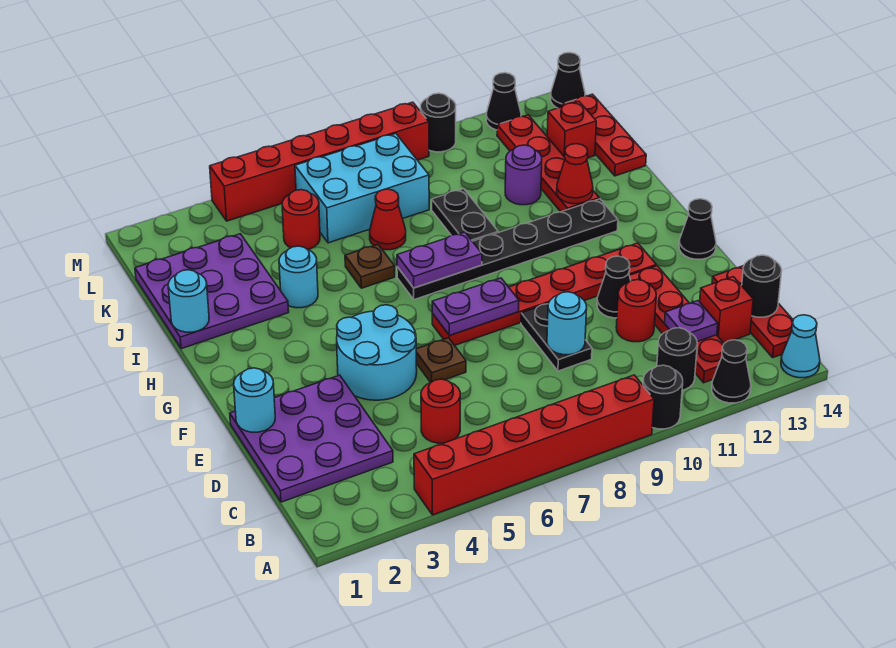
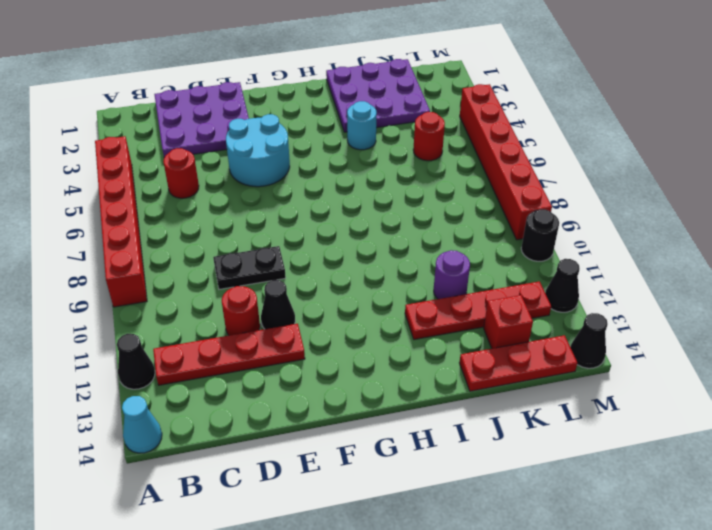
none -> black 1x1 round brick [643,365,683,429]
none -> black 1x1 round brick [657,328,697,390]
none -> red 1x3 plate [712,266,793,358]
none -> red 1x1 brick [700,277,753,343]

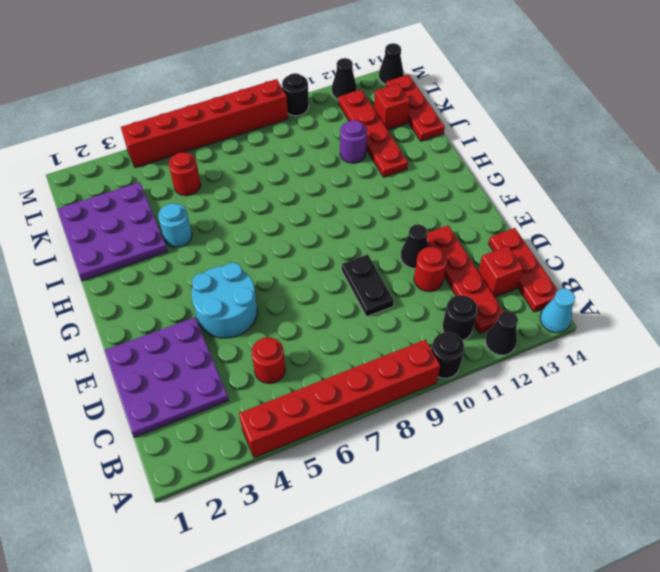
none -> brown 1x1 plate [416,338,466,383]
none -> red 1x6 plate [432,243,656,345]
none -> black 1x1 cone [679,199,716,259]
none -> black 1x6 plate [397,199,618,300]

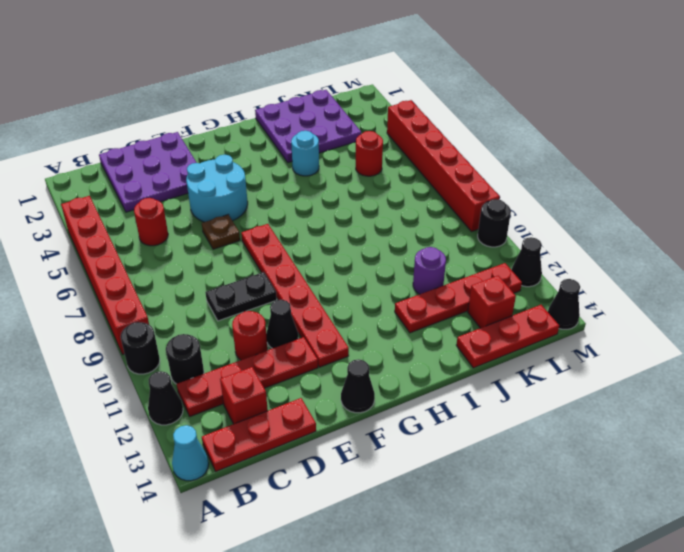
none -> black 1x6 plate [397,199,618,300]
none -> brown 1x1 plate [345,245,395,288]
none -> black 1x2 plate [432,189,498,241]
none -> red 1x1 cone [370,189,406,250]

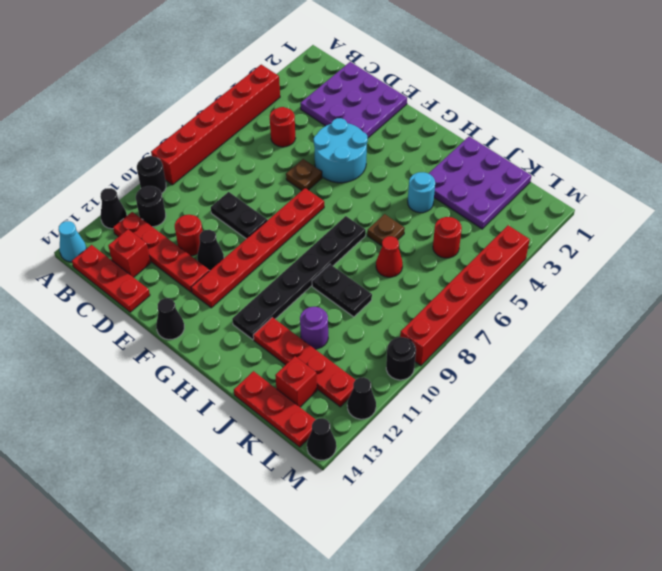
none -> cyan 2x3 brick [295,134,429,243]
none -> purple 1x1 plate [665,301,718,342]
none -> black 1x1 round brick [742,255,782,317]
none -> cyan 1x1 round brick [547,292,587,355]

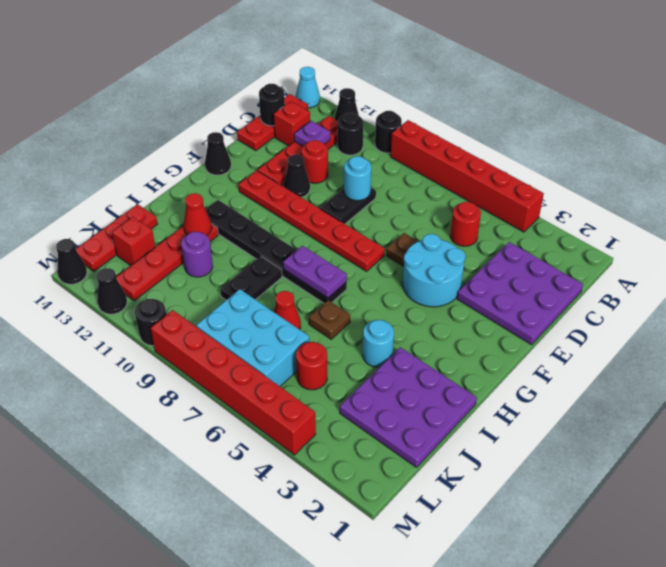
none -> cyan 1x1 round brick [234,368,275,432]
none -> purple 1x2 plate [432,278,519,336]
none -> cyan 1x1 round brick [168,270,209,332]

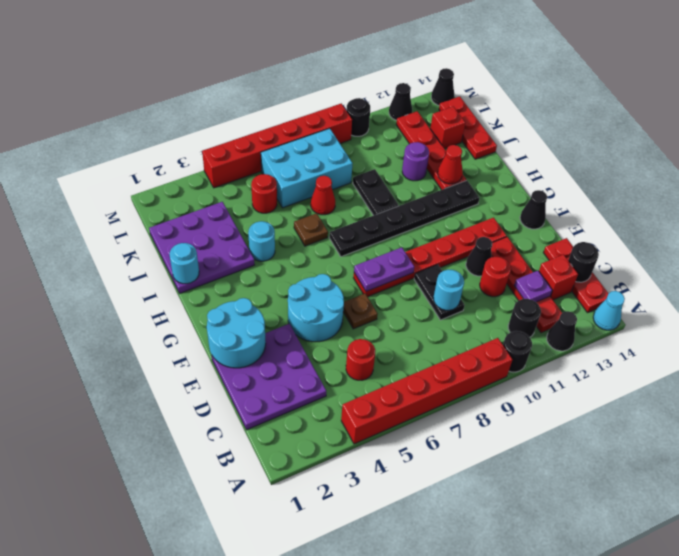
cyan 2x2 round brick [207,298,266,368] -> cyan 1x1 round brick [234,368,275,432]
none -> purple 1x2 plate [397,232,482,288]

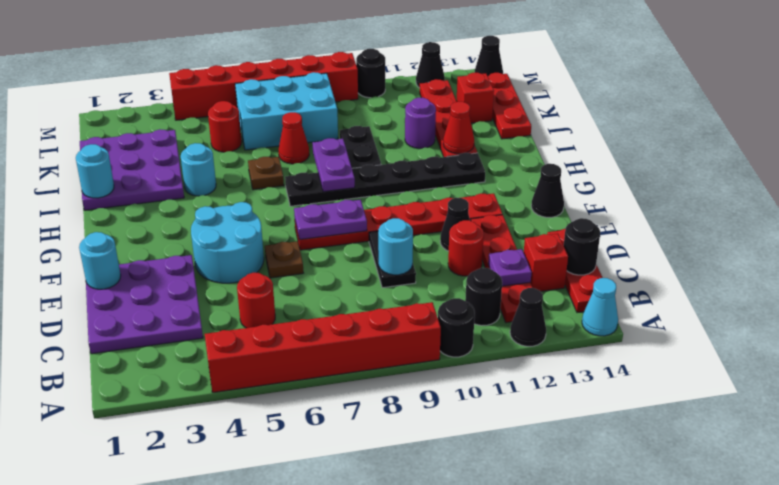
purple 1x2 plate [313,138,355,192] -> purple 1x2 plate turned to [397,232,482,288]

